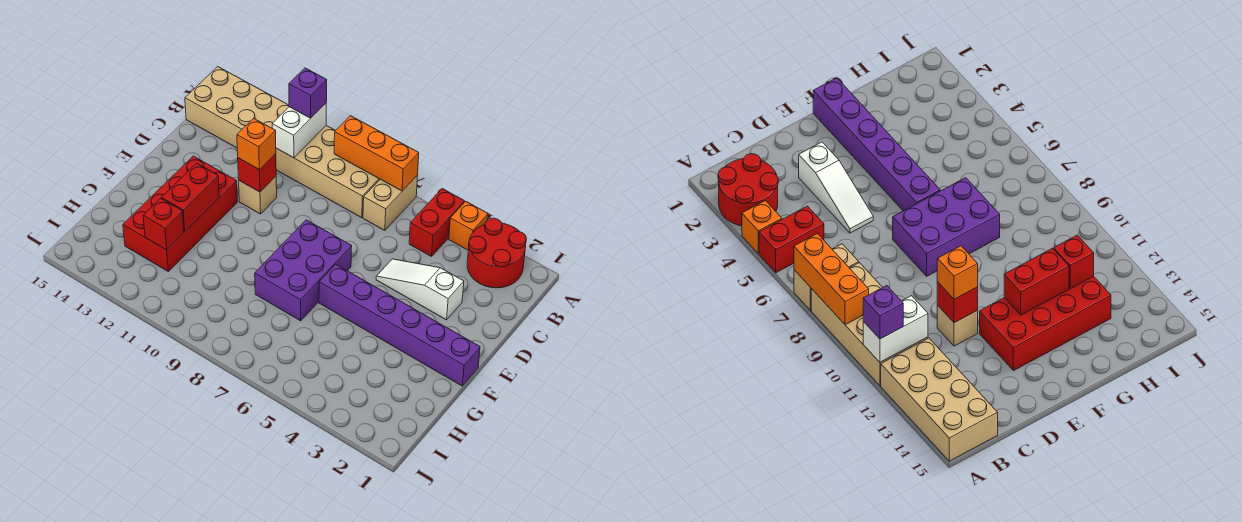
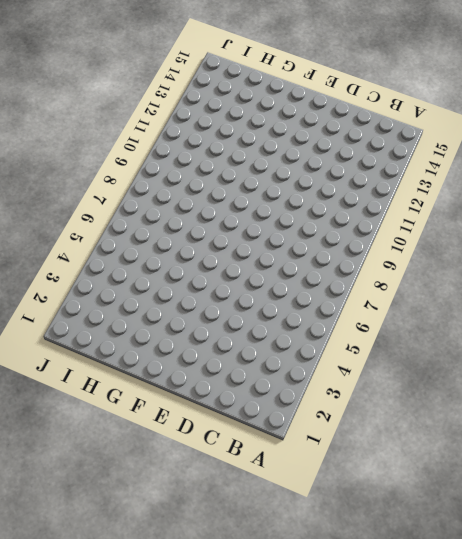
none -> red 2x2 round brick [467,218,526,288]
none -> orange 1x1 brick [449,201,488,250]
none -> red 1x2 brick [409,189,464,257]

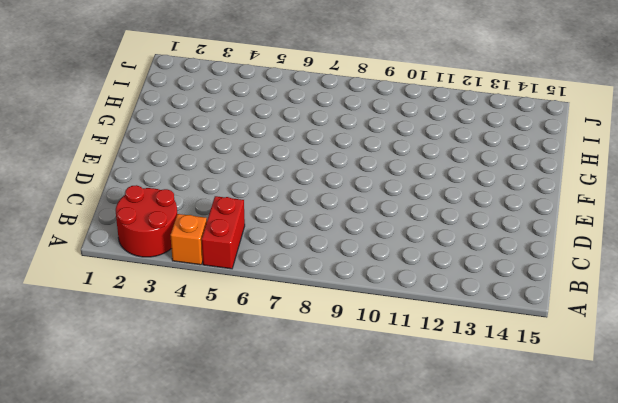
none -> tan 1x2 brick [363,175,418,230]
none -> tan 2x4 brick [276,126,380,218]
none -> tan 2x4 brick [185,67,289,148]

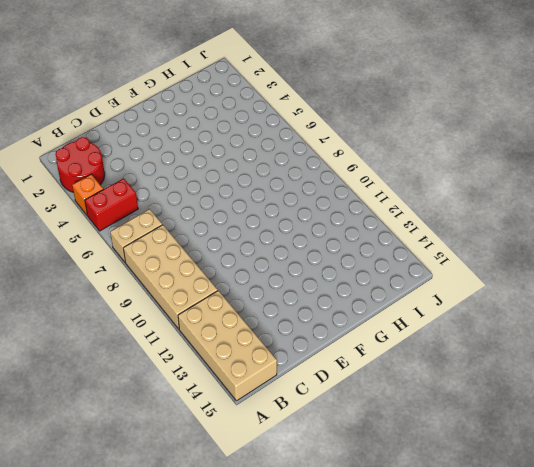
none -> white 1x3 slope [376,259,464,320]
none -> tan 1x1 brick [239,177,277,214]
none -> purple 2x3 brick [255,220,352,321]

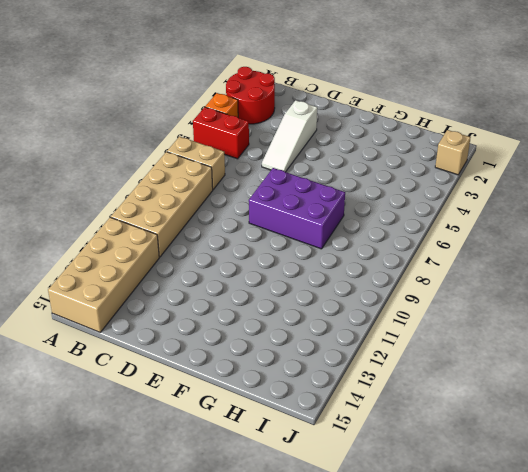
tan 1x1 brick [435,130,471,175] -> tan 1x1 brick moved to [239,177,277,214]
none -> red 2x4 brick [123,156,237,271]
none -> purple 1x6 brick [319,264,480,386]
none -> orange 1x3 brick [334,116,419,191]

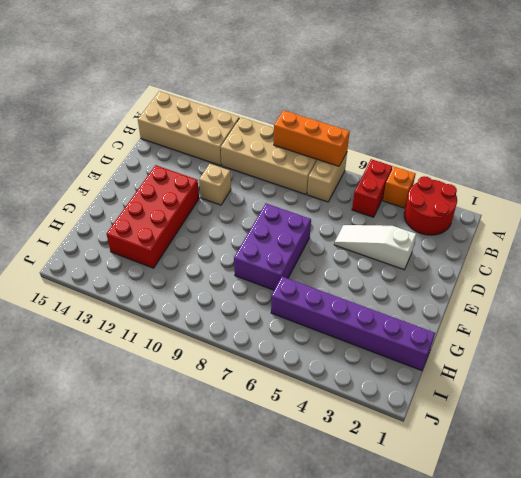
purple 1x6 brick [271,277,435,371] -> purple 1x6 brick moved to [319,264,480,386]
none -> white 1x2 brick [272,104,326,158]
none -> red 1x1 brick [238,154,276,192]
none -> red 1x2 brick [162,163,219,232]

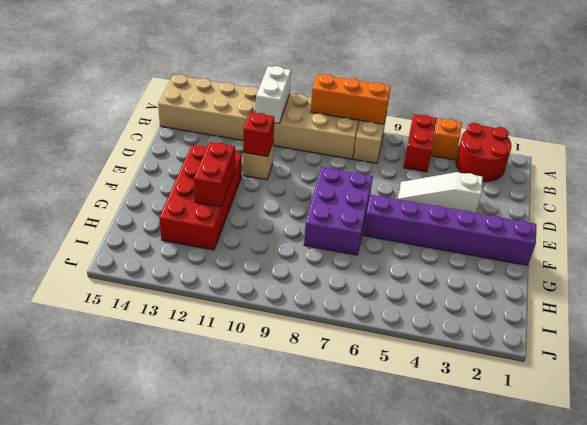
none -> red 1x1 brick [143,198,184,250]
none -> purple 1x1 brick [289,68,327,118]
none -> orange 1x1 brick [237,118,276,170]

